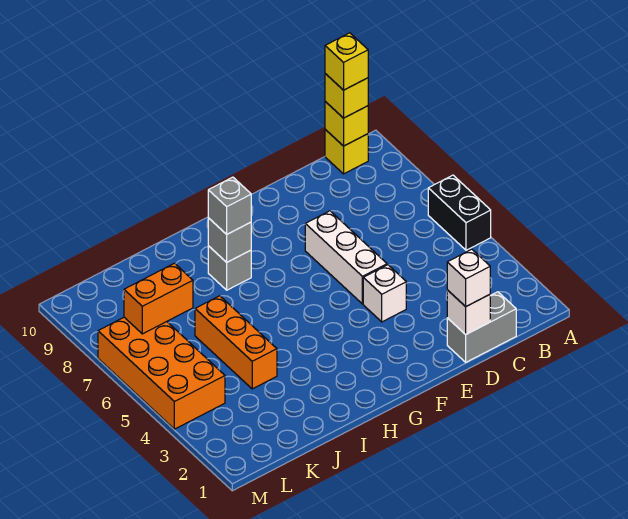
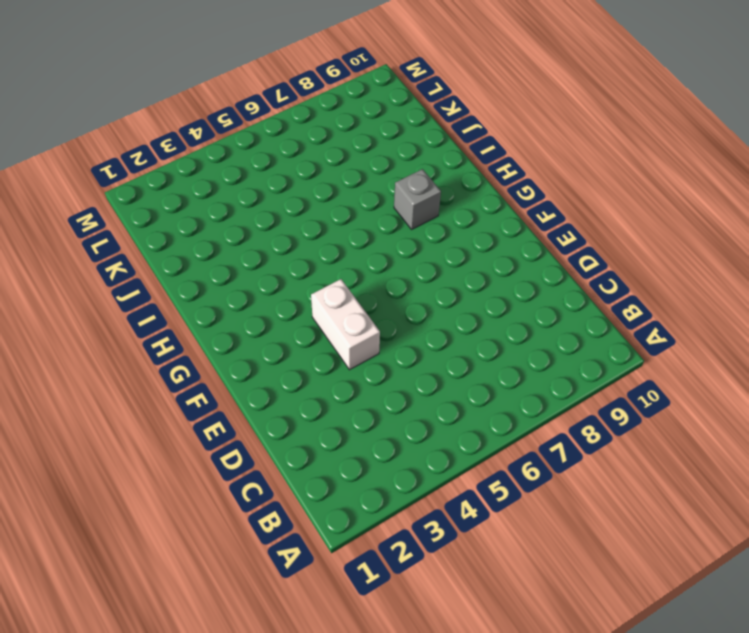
white 1x2 brick [311,279,380,370] -> white 1x1 brick [363,265,406,322]
none -> black 1x2 brick [428,175,491,250]
none -> yellow 1x1 brick [325,130,368,174]
none -> grey 1x2 brick [447,292,516,362]

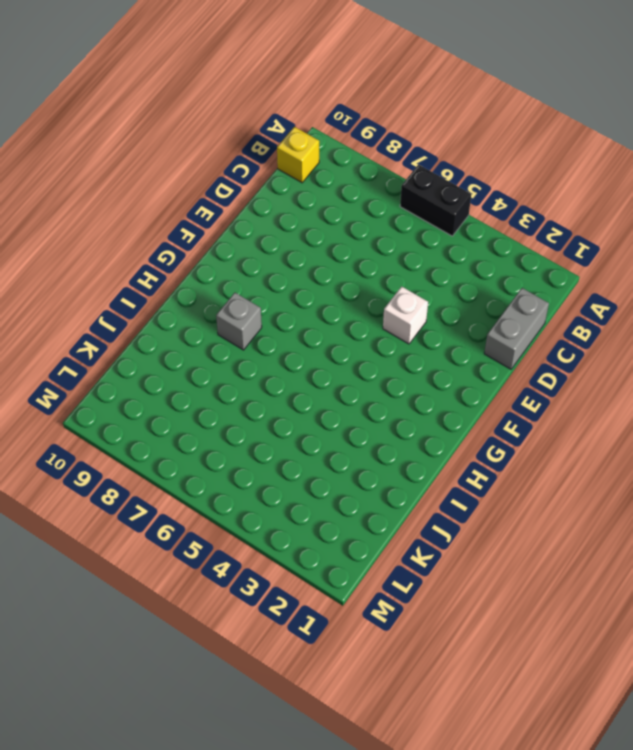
none -> white 1x3 brick [305,211,387,304]
none -> orange 1x3 brick [195,296,277,389]
none -> orange 2x4 brick [98,317,225,429]

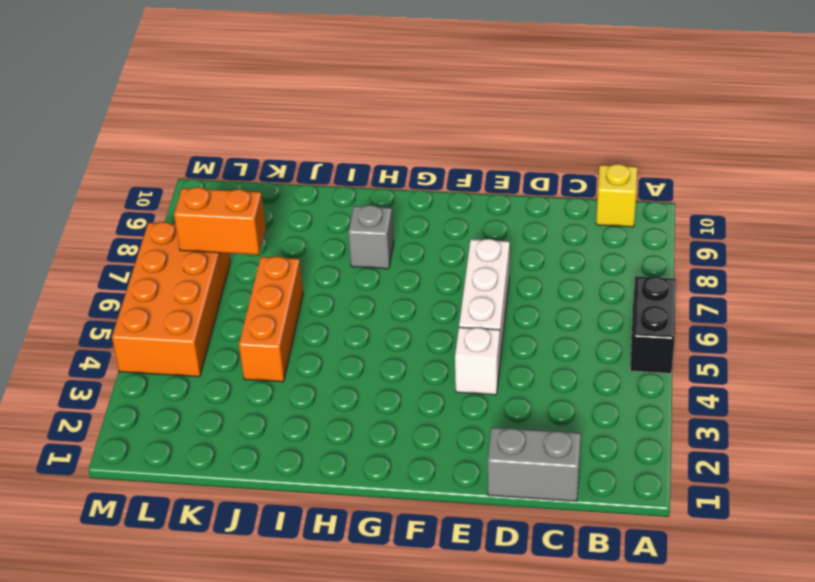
none -> yellow 1x1 brick [325,102,368,146]
none -> white 1x1 brick [447,290,490,335]
none -> grey 1x1 brick [208,218,251,262]

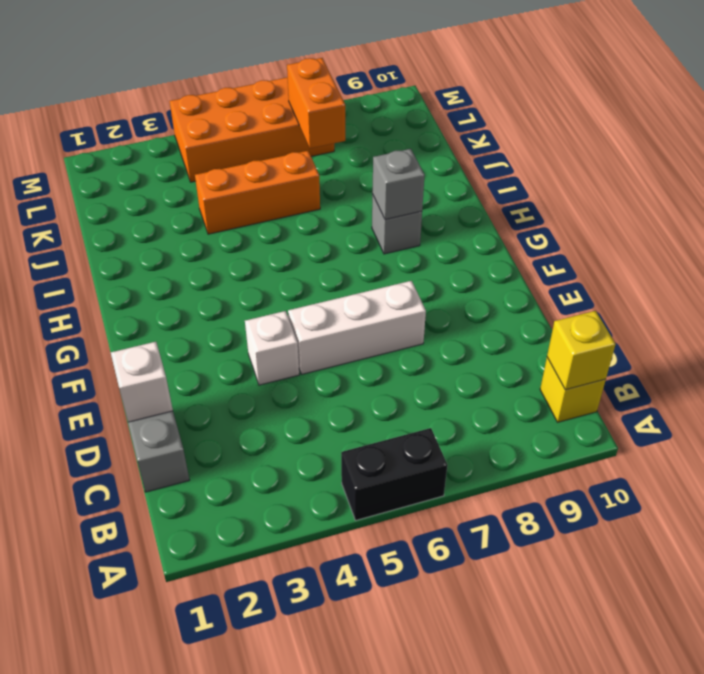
none -> yellow 1x1 brick [325,74,368,118]
none -> white 1x1 brick [447,249,490,307]
none -> grey 1x1 brick [208,177,251,234]

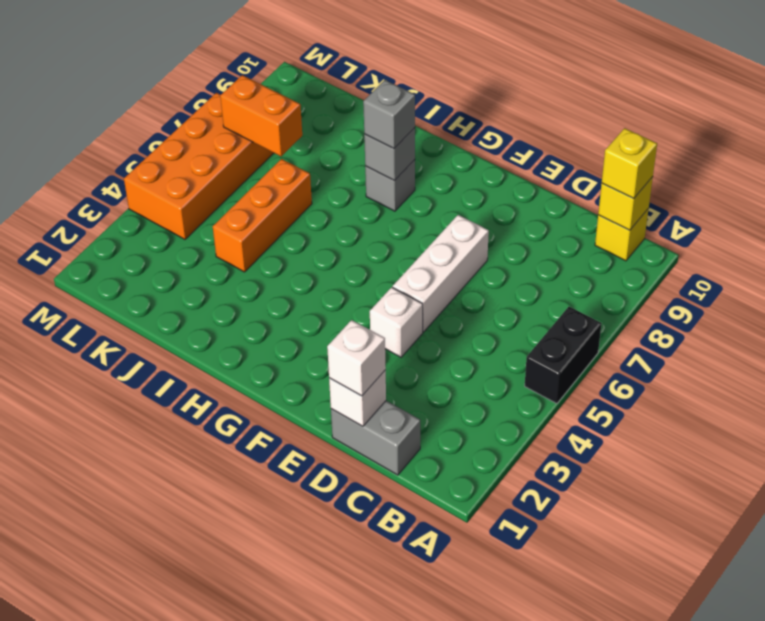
none -> yellow 1x1 brick [325,33,368,90]

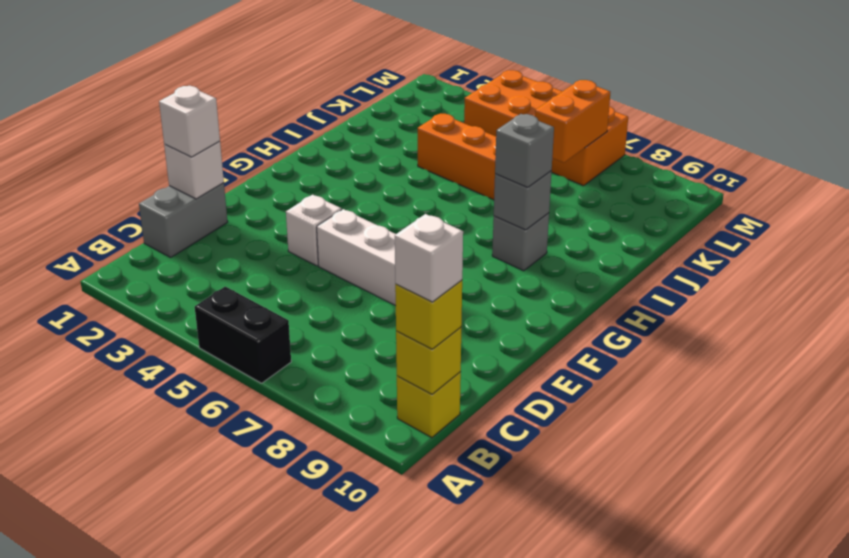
white 1x1 brick [395,214,463,302] -> yellow 1x1 brick [325,33,368,90]

